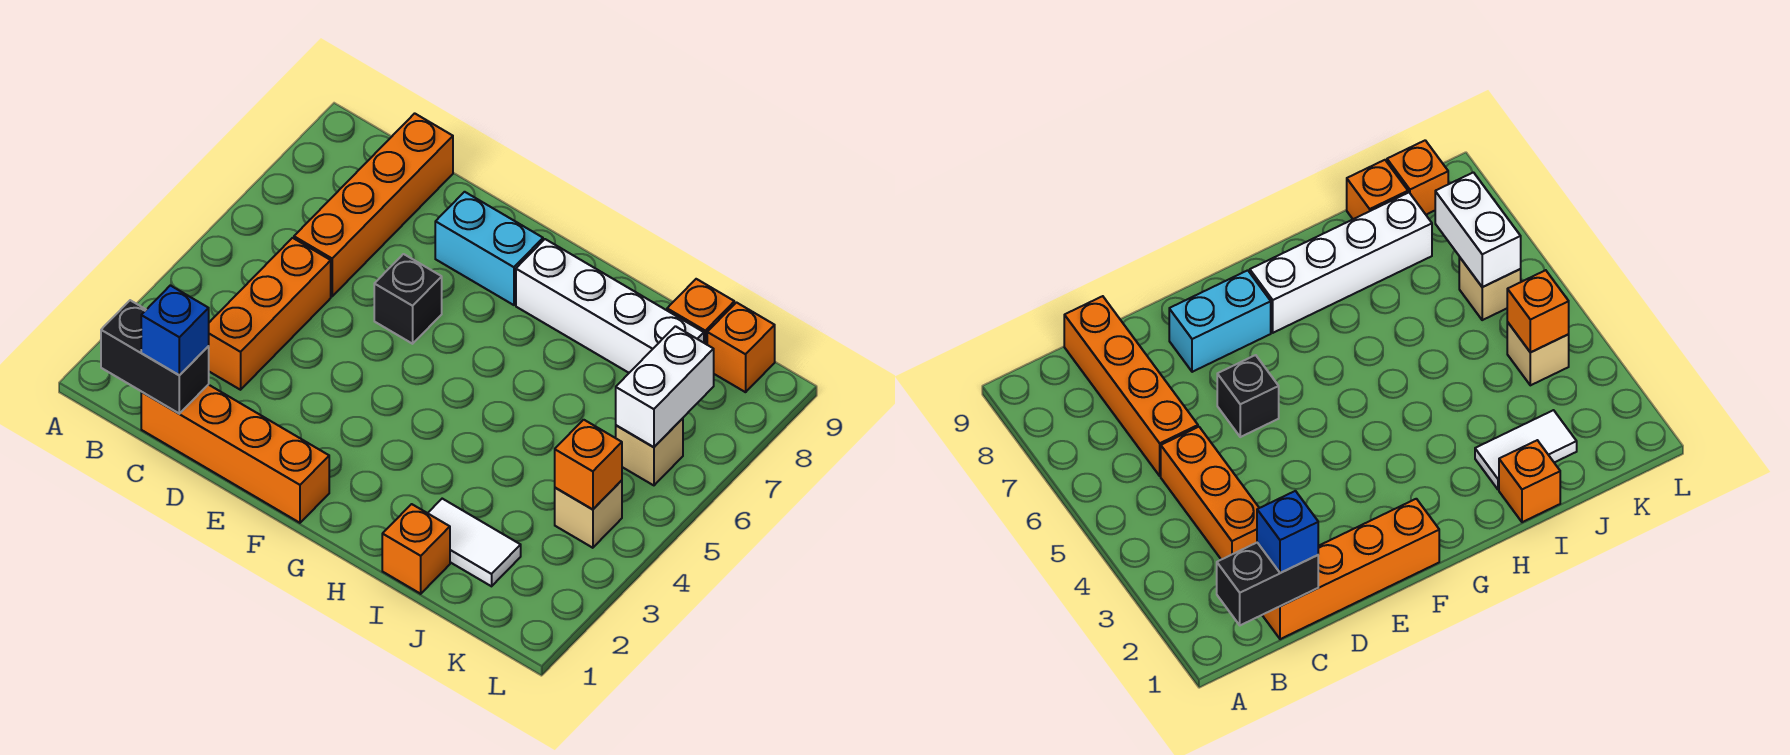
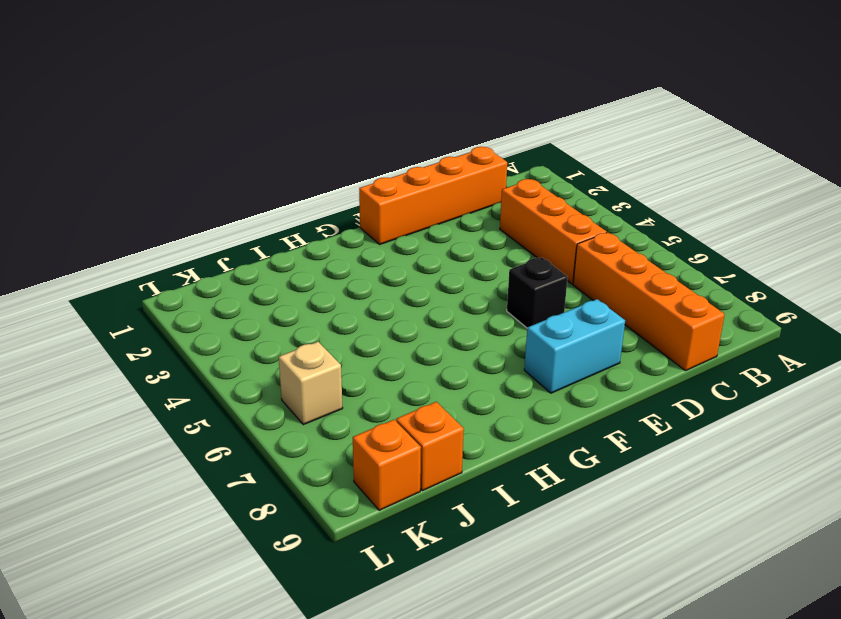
none -> white 1x4 brick [516,239,704,373]
none -> orange 1x1 brick [382,504,450,594]
none -> white 1x2 tile [428,499,521,586]

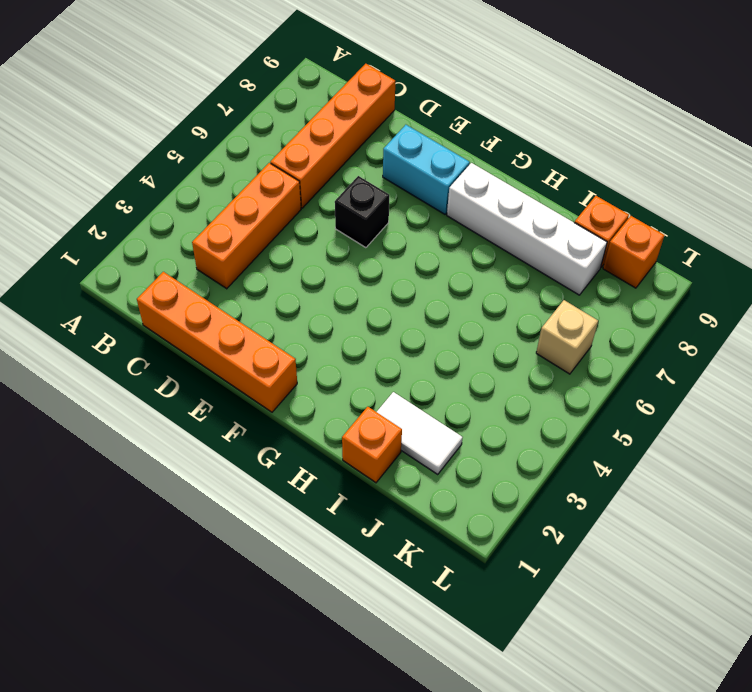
none -> tan 1x1 brick [555,480,622,548]
none -> black 1x2 brick [101,300,209,414]
none -> orange 1x1 brick [555,420,622,509]

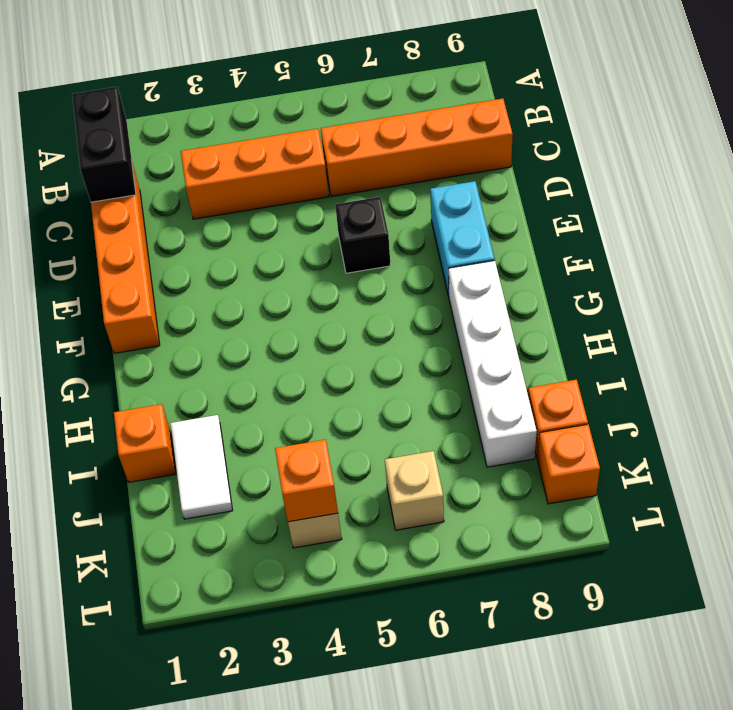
none -> white 1x2 brick [616,326,714,447]
none -> blue 1x1 brick [141,285,209,375]

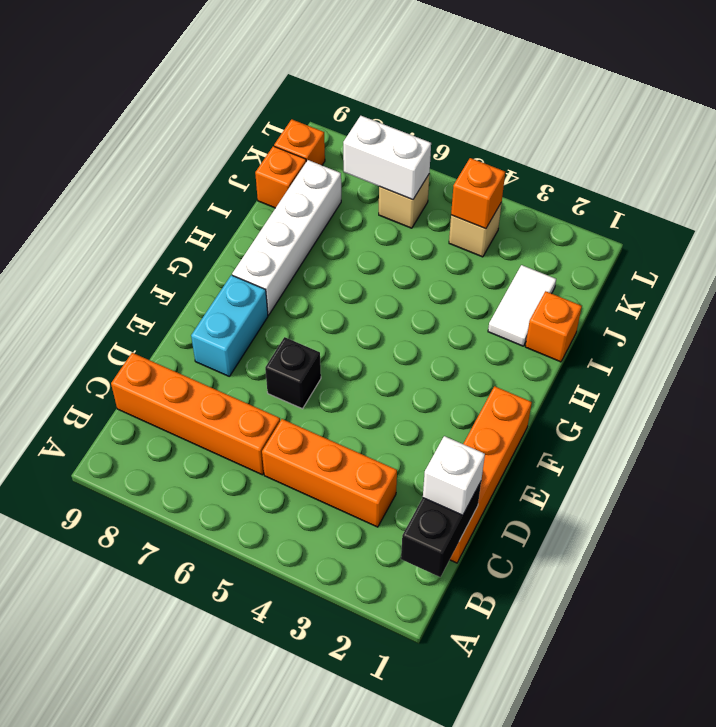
white 1x1 brick [423,436,485,515] -> blue 1x1 brick [141,285,209,375]

